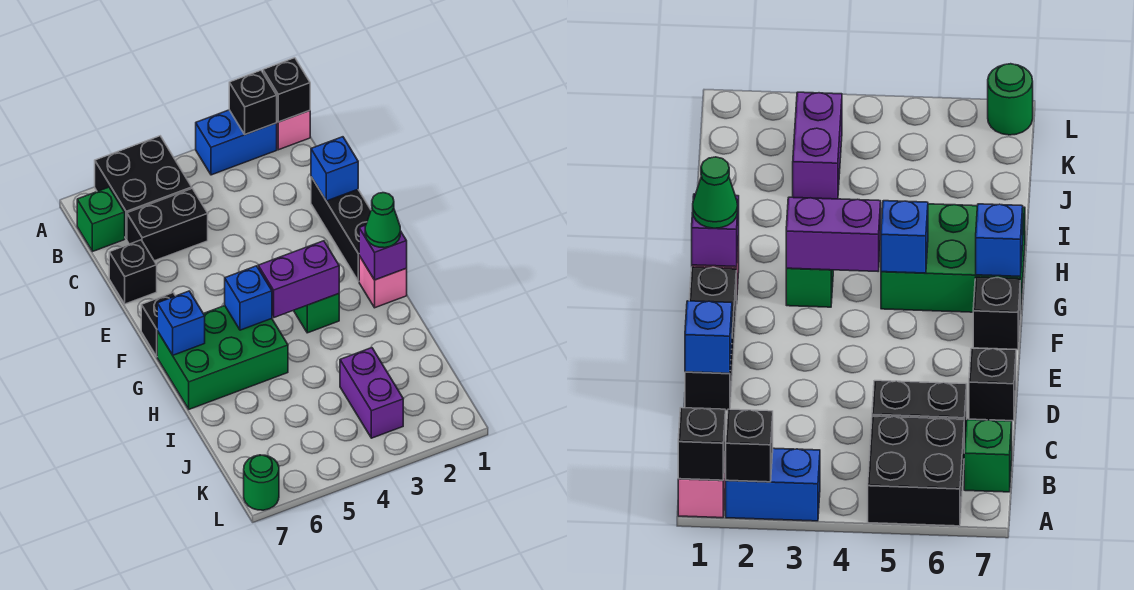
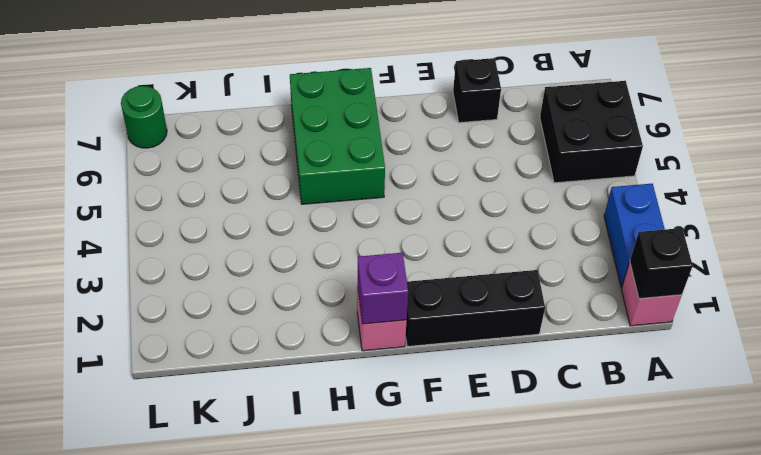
none -> green 1x1 brick [77,187,125,251]
none -> black 1x2 brick [127,188,208,261]
none -> black 1x1 brick [141,293,175,356]

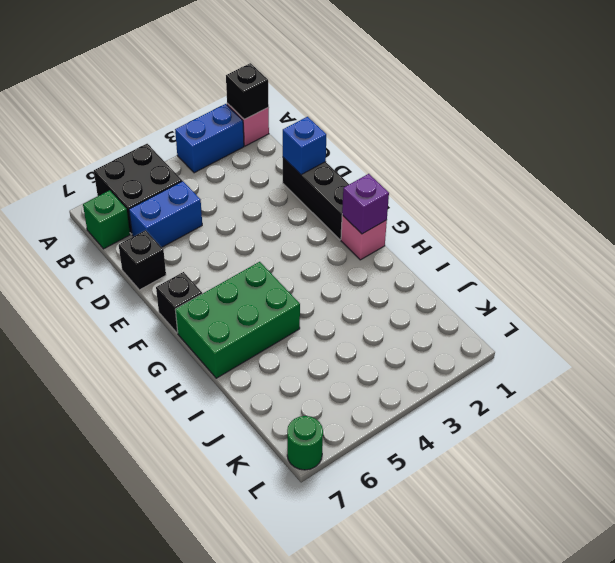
blue 1x2 brick [129,181,202,247] -> black 1x2 brick [127,188,208,261]
none -> green 1x1 brick [294,294,339,333]
none -> purple 1x2 brick [340,348,403,438]
none -> black 1x1 brick [229,70,277,134]

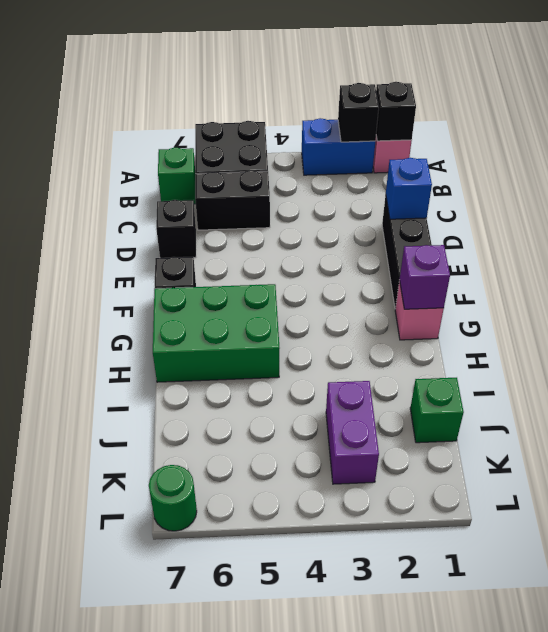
green 1x1 brick [410,378,464,443] -> green 1x1 brick moved to [294,294,339,333]
none -> purple 1x2 brick [258,241,339,317]
none -> blue 1x1 brick [225,266,272,330]
none -> blue 1x1 brick [157,291,205,355]

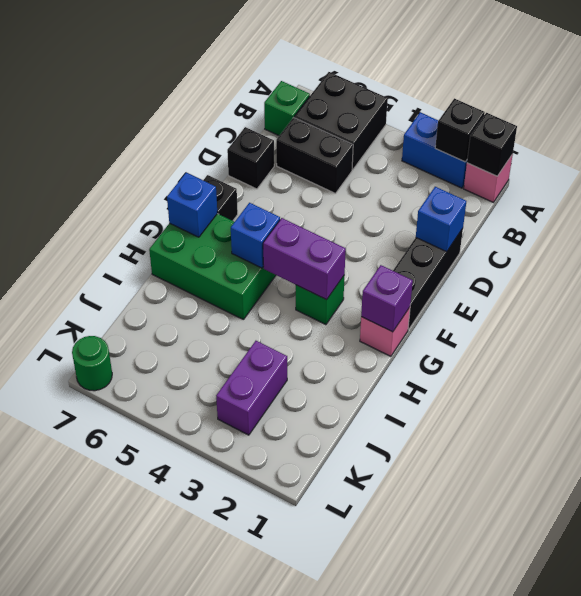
none -> green 1x1 cone [365,193,400,248]

